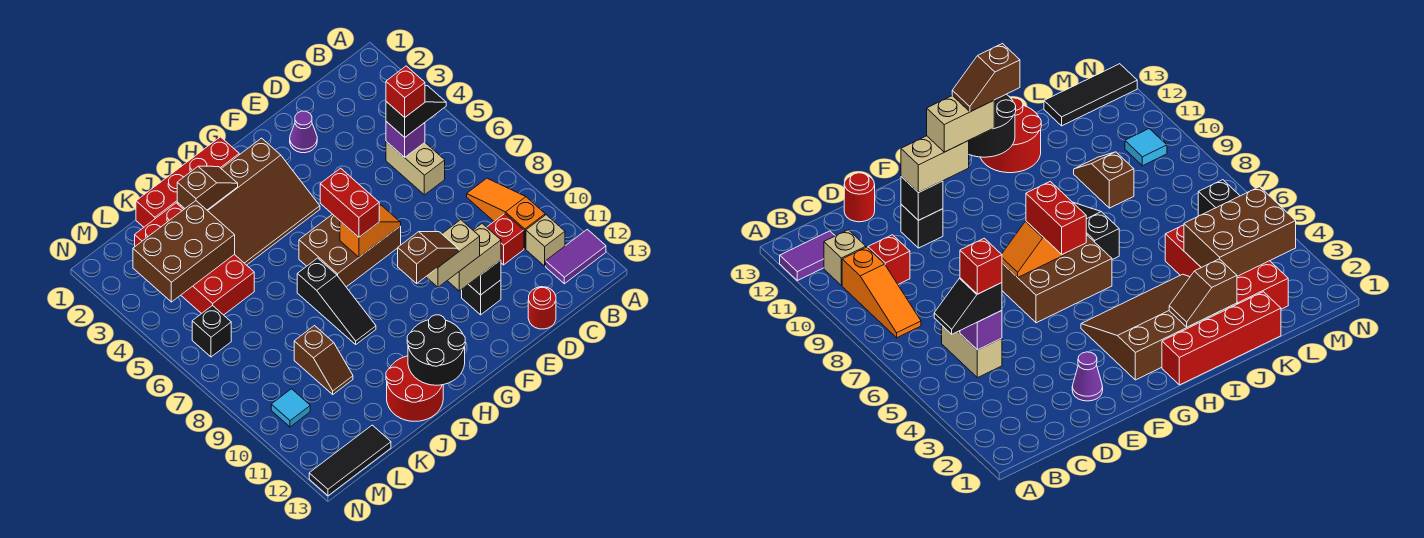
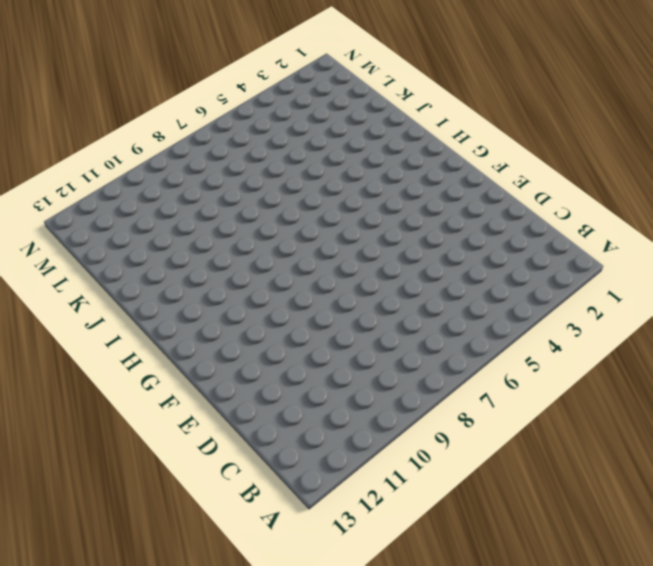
none -> purple 1x2 tile [546,229,606,284]
none -> orange 1x3 slope [467,178,545,249]
none -> tan 1x1 brick [526,215,565,266]
none -> tan 1x2 brick [386,141,445,195]

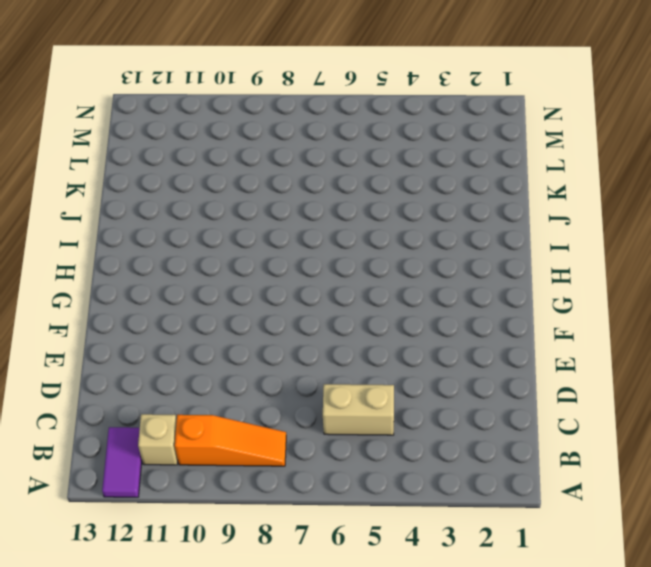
none -> red 1x1 brick [487,214,524,265]
none -> red 1x1 round brick [528,287,556,329]
none -> purple 1x1 cone [290,111,317,153]
none -> black 1x1 brick [462,280,501,315]

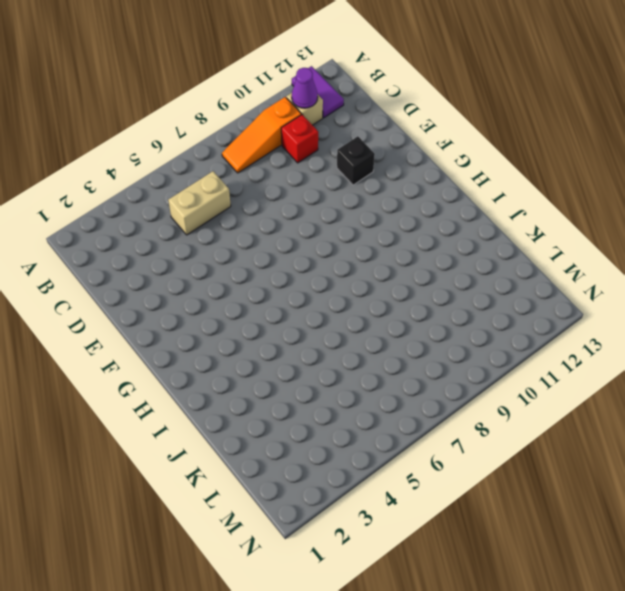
purple 1x1 cone [292,68,318,108] -> purple 1x1 cone moved to [290,111,317,153]
none -> red 1x1 round brick [528,287,556,329]
none -> brown 2x3 brick [299,214,401,287]
none -> brown 3x4 slope [177,138,320,265]
none -> red 1x4 brick [136,137,239,227]

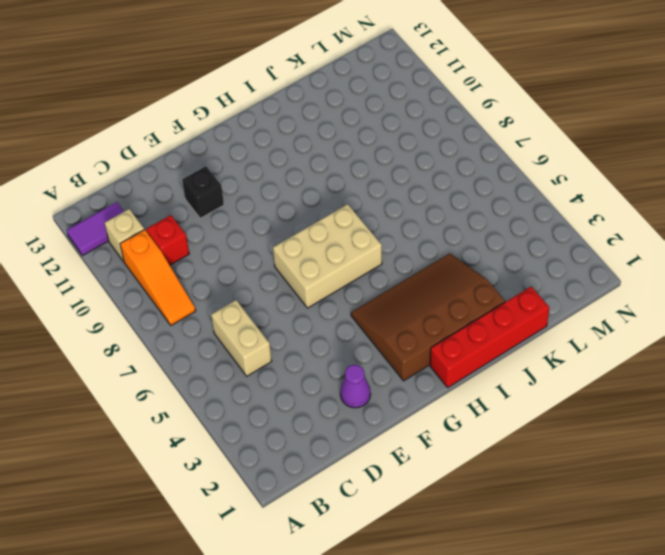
tan 2x3 brick [273,204,382,308] -> brown 2x3 brick [299,214,401,287]
none -> red 1x1 round brick [528,287,556,329]
none -> black 1x3 slope [297,258,376,344]
none -> red 2x2 round brick [386,356,443,421]
none -> red 2x4 brick [135,203,254,315]

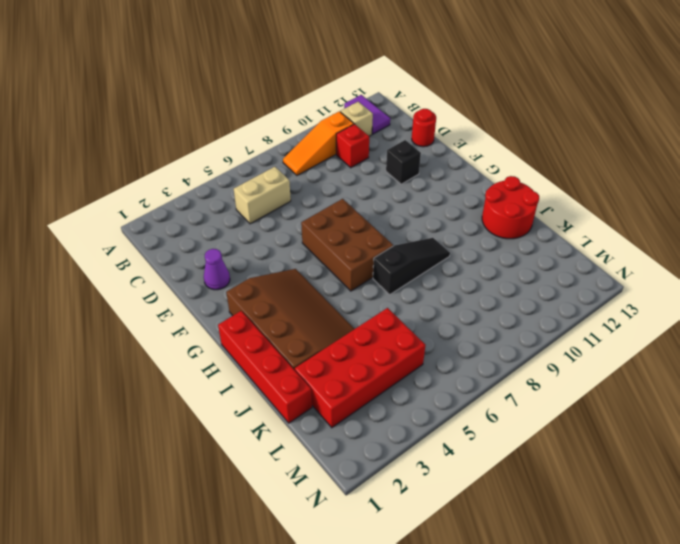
none -> brown 1x2 slope [294,326,353,394]
none -> black 1x3 tile [309,425,391,496]
none -> black 1x1 brick [192,305,231,357]
none -> cyan 1x1 tile [271,389,310,427]

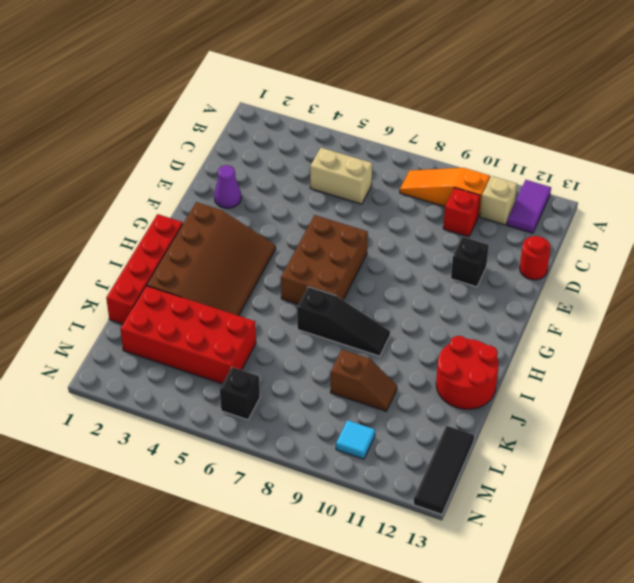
none -> purple 1x1 brick [386,122,425,157]
none -> black 1x1 brick [469,260,501,295]
none -> orange 1x2 slope [340,205,401,257]
none -> black 2x2 round brick [407,315,465,385]

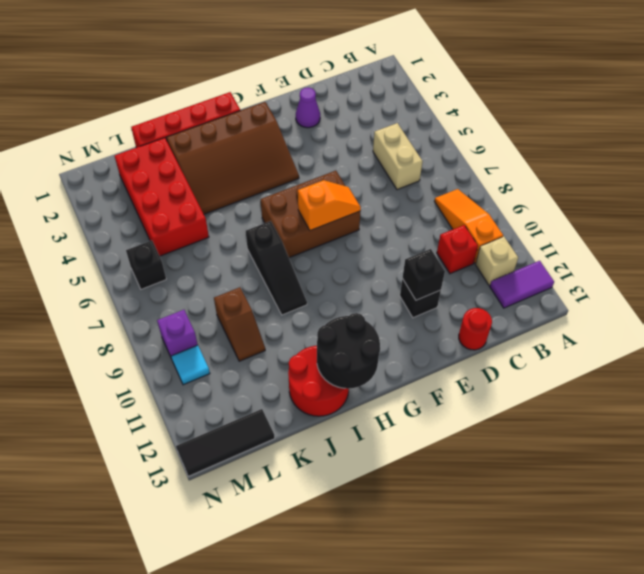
purple 1x1 brick [157,310,198,359] -> purple 1x1 brick moved to [386,122,425,157]
none -> brown 1x2 slope [177,166,238,210]
none -> brown 2x3 brick [133,201,235,302]
none -> black 1x2 slope [386,86,446,137]
none -> tan 1x2 brick [447,224,501,291]

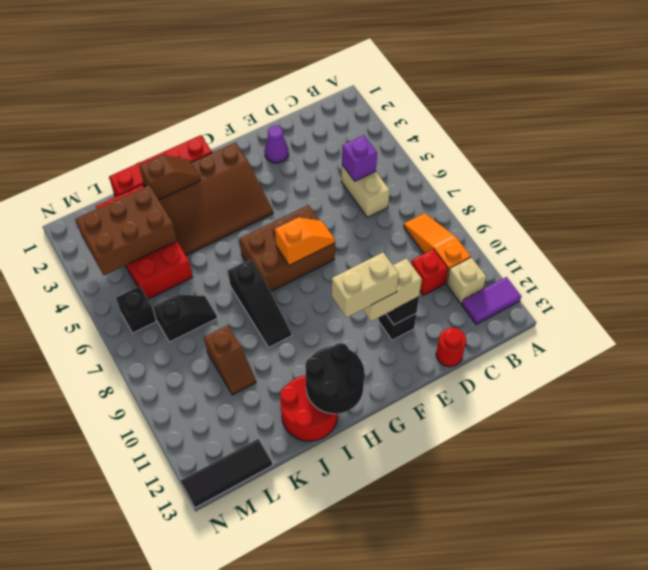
black 1x2 slope [154,295,217,342] -> black 1x2 slope moved to [386,86,446,137]
none -> cyan 1x1 tile [271,389,310,427]
none -> red 1x2 brick [320,168,379,237]
none -> red 1x1 brick [386,66,425,117]
none -> brown 1x2 slope [398,232,458,283]

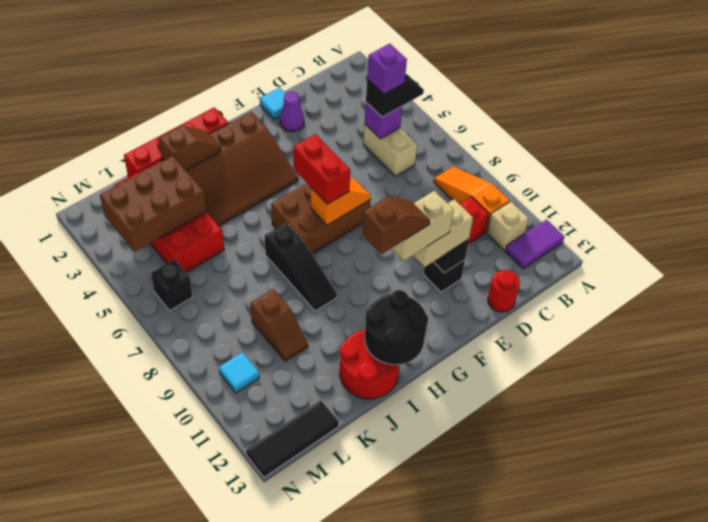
purple 1x1 brick [367,43,407,94] -> red 1x1 brick [386,66,425,117]
cyan 1x1 tile [260,88,286,119] -> none

